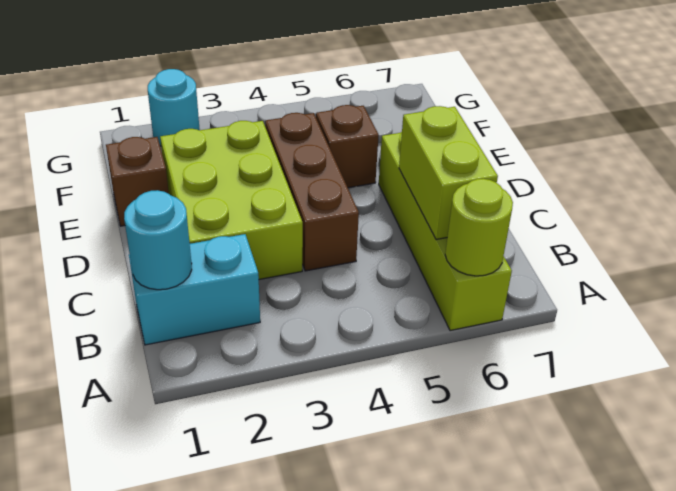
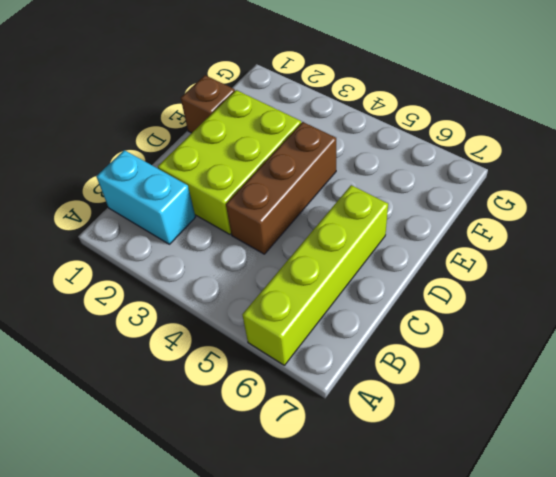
none -> brown 1x1 brick [316,105,379,188]
none -> cyan 1x1 round brick [148,69,200,146]

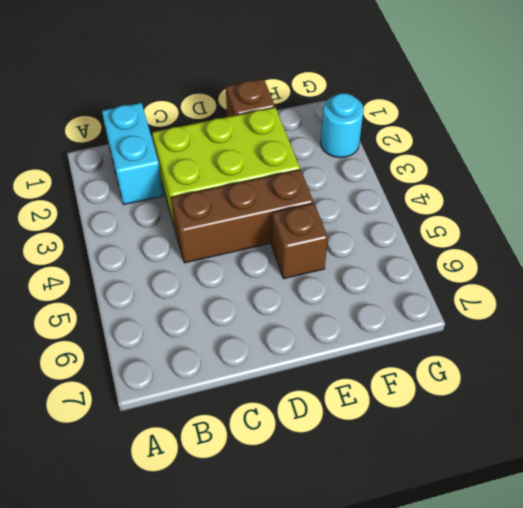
none -> lime 1x4 brick [379,132,512,331]
none -> lime 1x1 round brick [445,179,513,276]

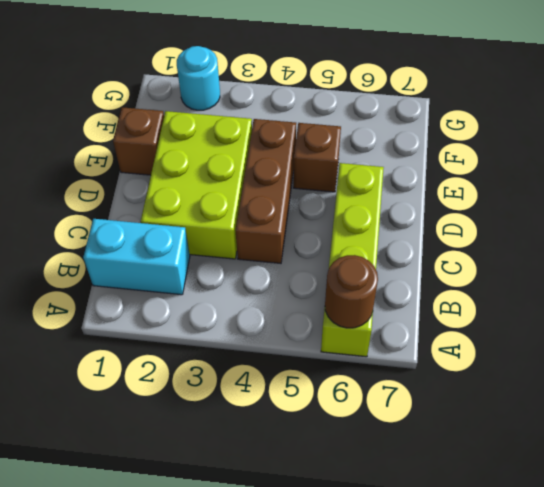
brown 1x1 round brick [325,255,378,328] -> lime 1x1 round brick [445,179,513,276]
none -> cyan 1x1 round brick [124,190,192,290]
none -> lime 1x2 brick [399,106,498,240]

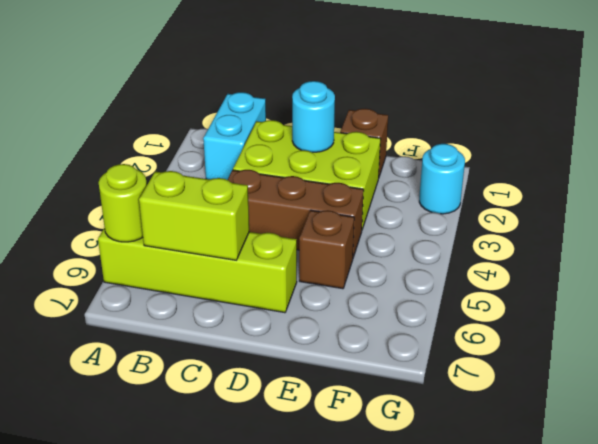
cyan 1x1 round brick [292,81,335,152] -> cyan 1x1 round brick moved to [124,190,192,290]

